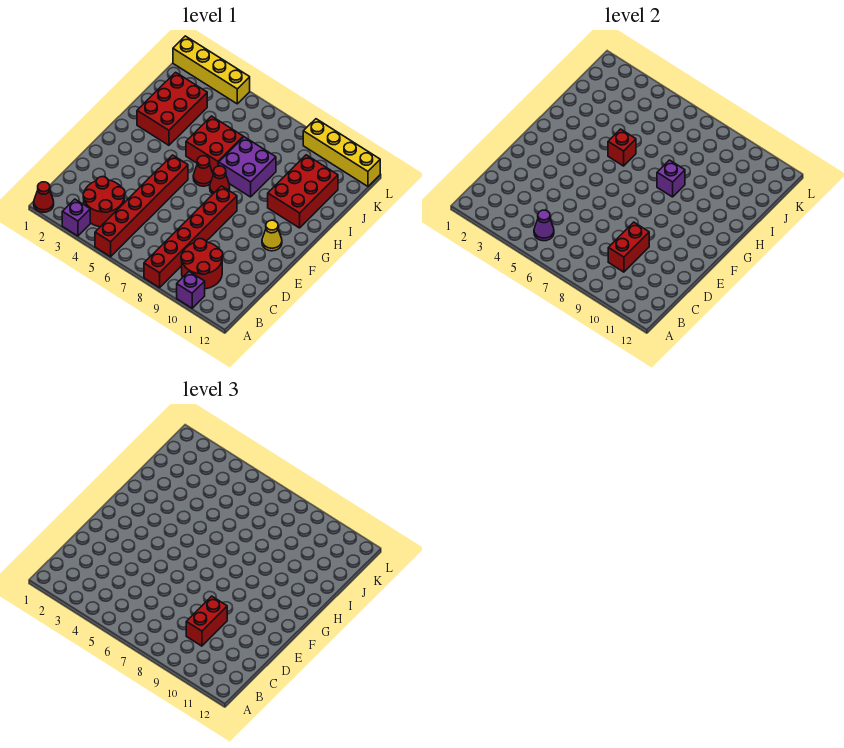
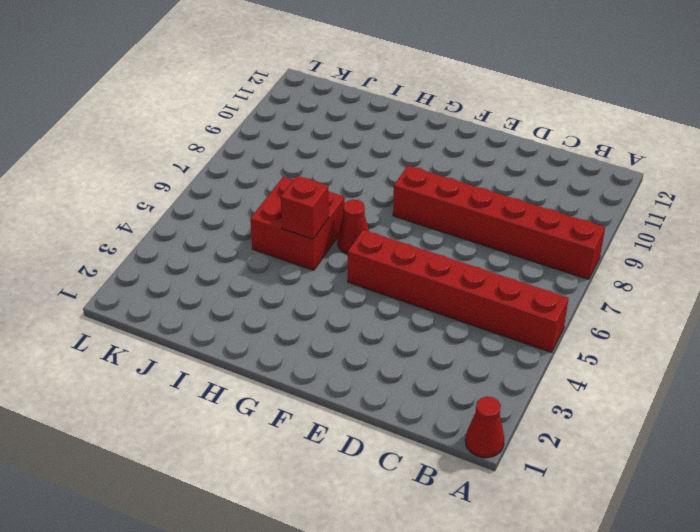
none -> purple 1x1 brick [62,199,90,236]
none -> purple 1x1 brick [177,272,205,308]
none -> red 2x2 round brick [83,177,125,227]

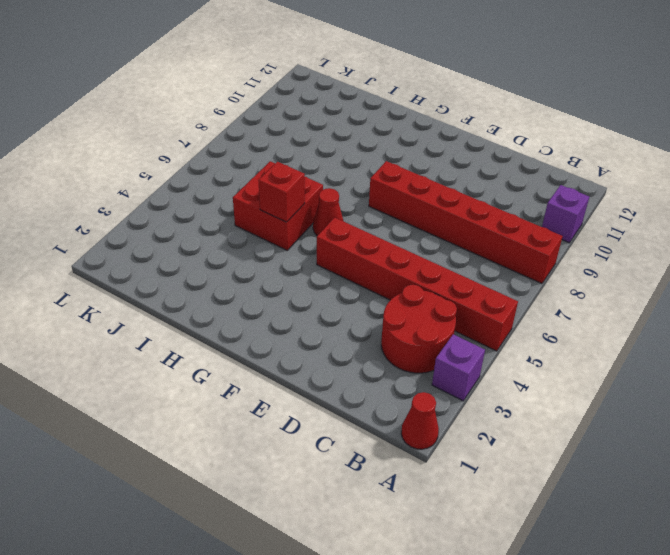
none -> red 2x2 round brick [181,239,223,289]
none -> yellow 1x1 cone [262,220,282,251]
none -> red 1x1 cone [210,166,230,194]

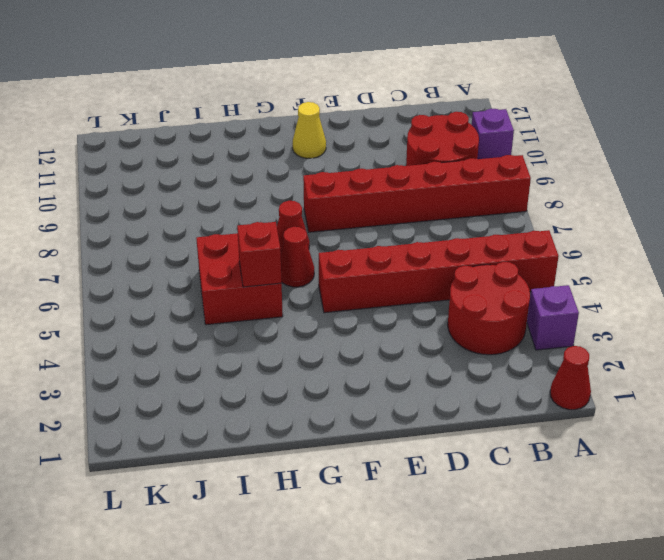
none -> red 2x3 brick [137,72,207,145]
none -> purple 2x2 brick [219,137,276,197]
none -> red 2x3 brick [268,155,338,228]

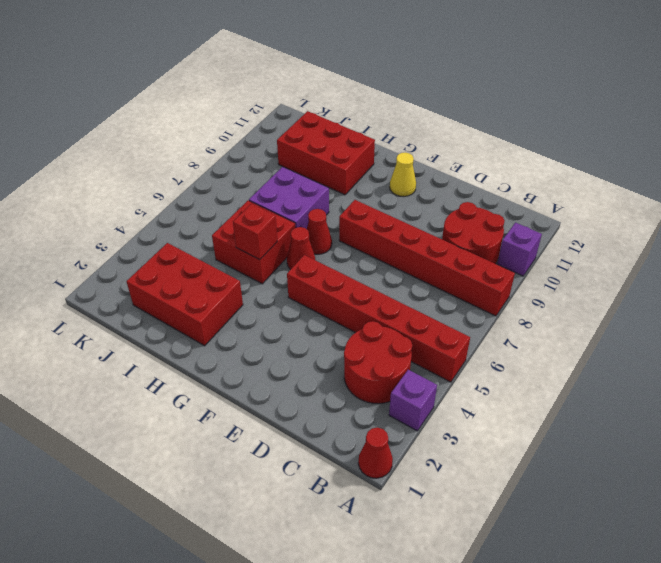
none -> yellow 1x4 brick [173,36,250,104]
none -> yellow 1x4 brick [303,119,380,186]
none -> purple 1x1 cone [534,210,554,241]

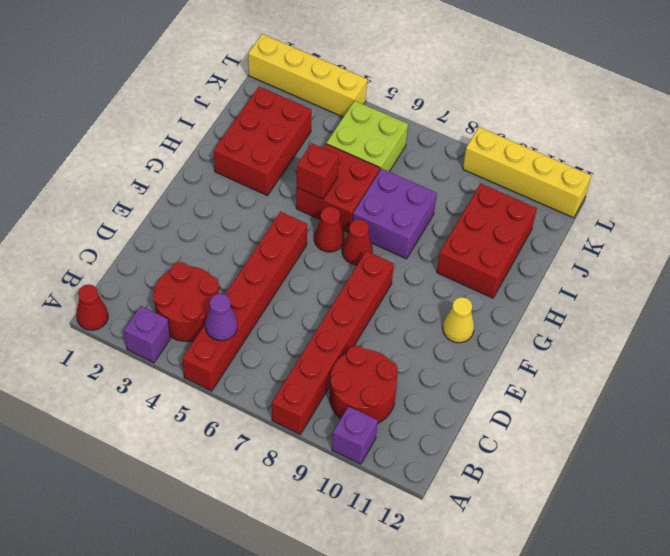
lime 2x2 brick [326,101,408,172] -> none
none -> red 1x2 brick [608,222,649,272]
none -> purple 1x1 brick [657,160,685,197]
none -> red 1x2 brick [186,596,227,646]

